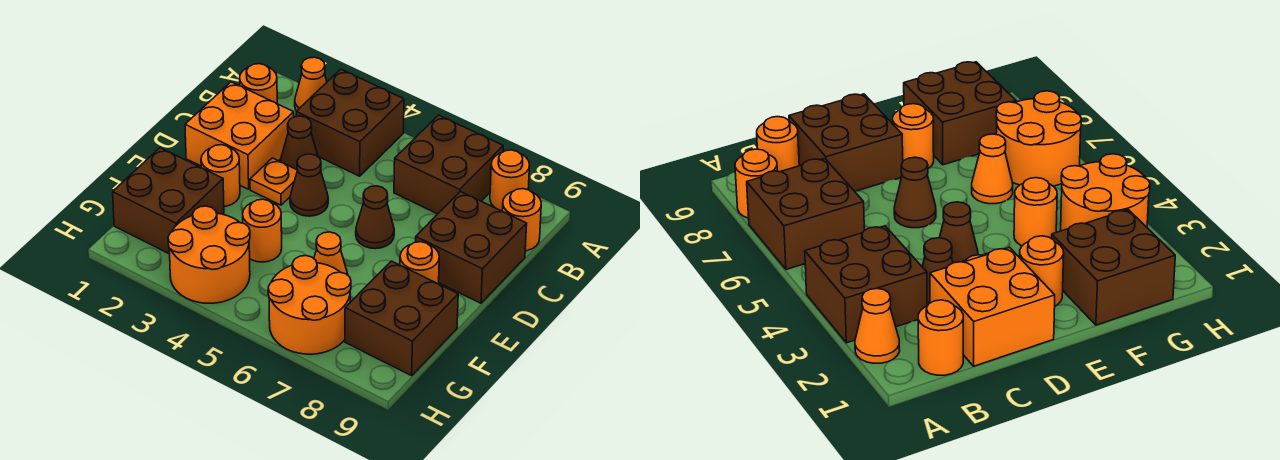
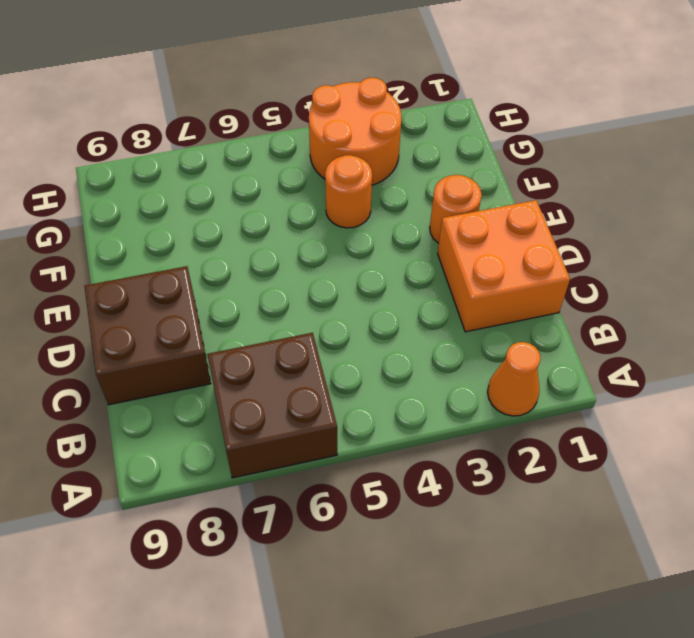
none -> brown 2x2 brick [296,69,404,176]
none -> orange 1x1 round brick [490,150,530,211]
none -> orange 1x1 round brick [240,64,277,104]

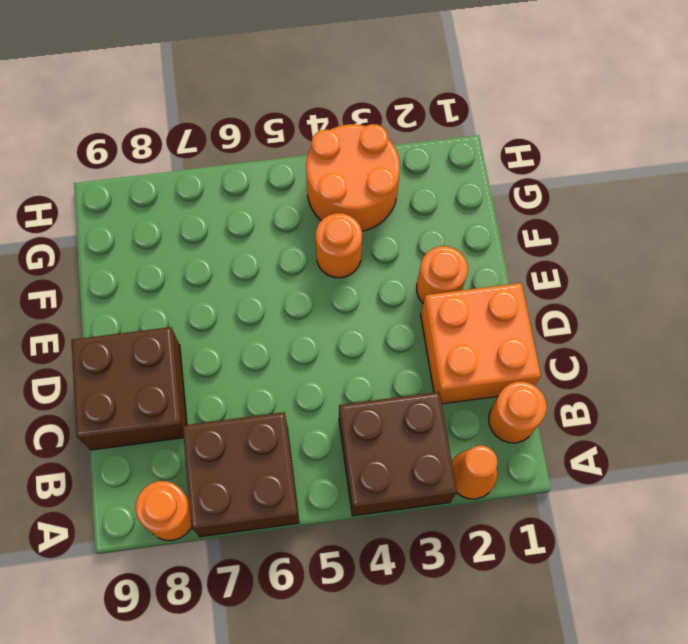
none -> orange 1x1 round brick [502,189,541,251]
none -> brown 1x1 cone [281,116,318,170]
none -> orange 1x1 plate [250,158,298,205]

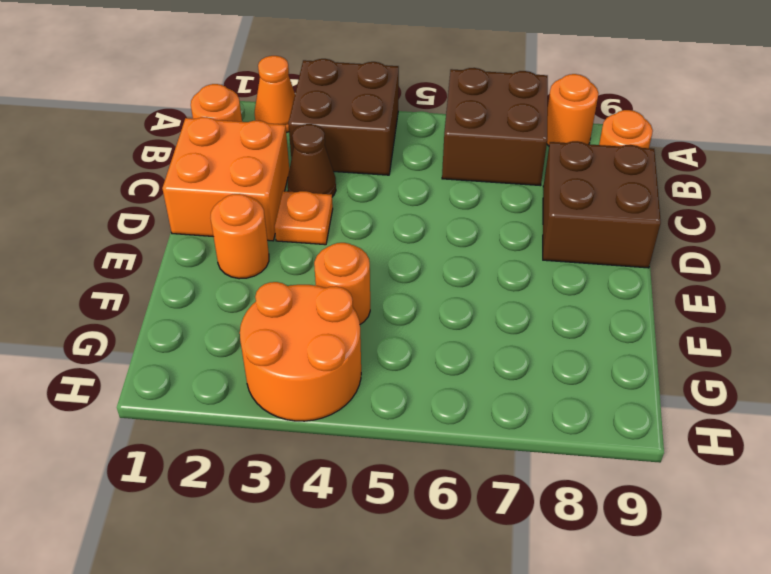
none -> brown 1x1 cone [290,154,328,216]
none -> brown 1x1 cone [356,186,394,249]
none -> orange 1x1 round brick [400,242,439,284]

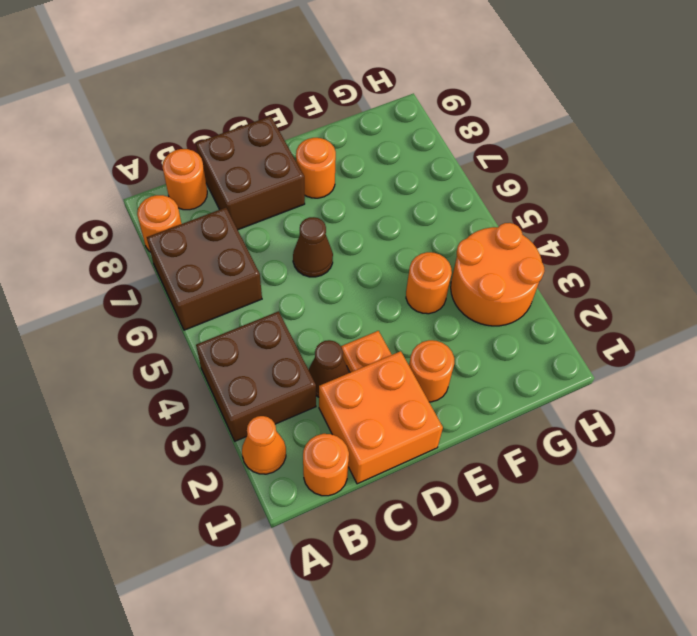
none -> brown 1x1 cone [290,154,328,216]
none -> brown 2x2 brick [113,148,224,254]
none -> orange 1x1 cone [314,232,348,275]

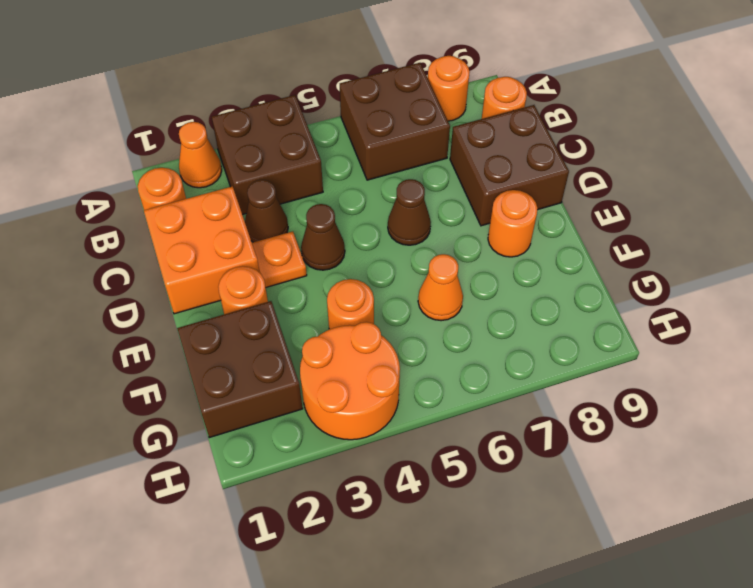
none -> brown 2x2 brick [345,261,458,376]
none -> orange 2x2 round brick [268,256,351,354]

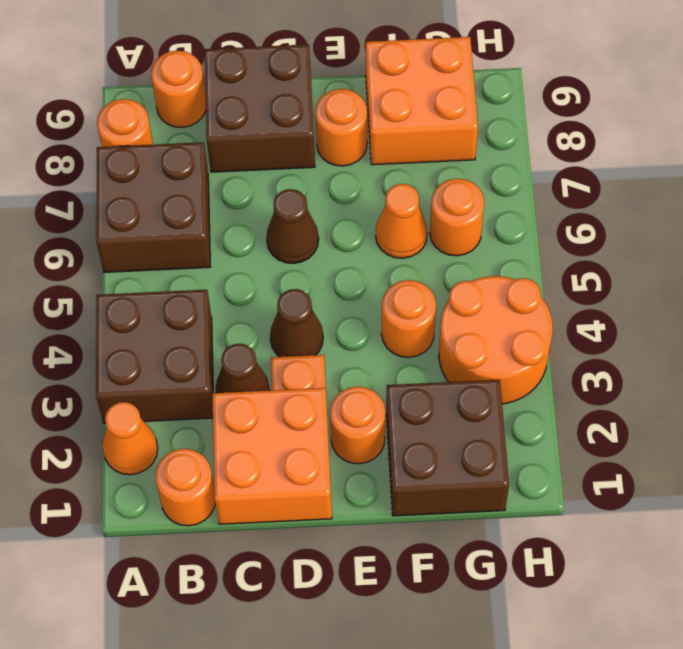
orange 2x2 brick [366,37,478,165] -> brown 2x2 brick [345,261,458,376]
orange 1x1 round brick [430,179,484,256] -> orange 2x2 round brick [268,256,351,354]

